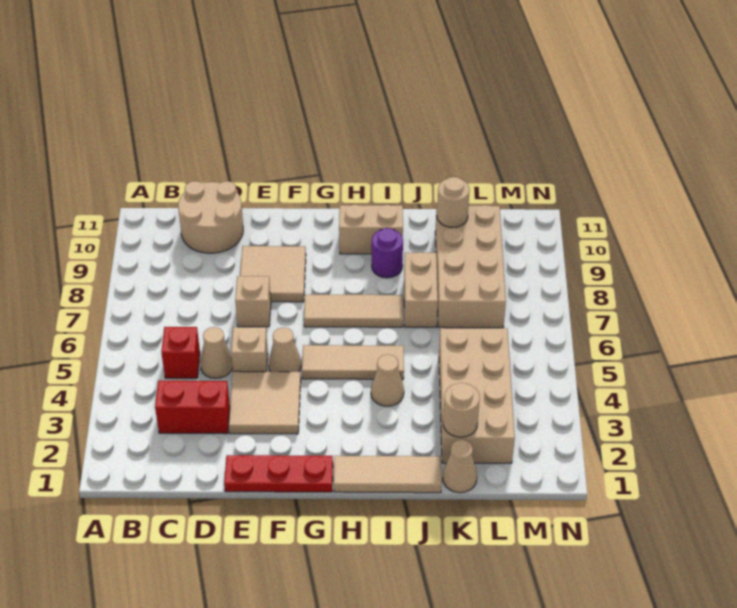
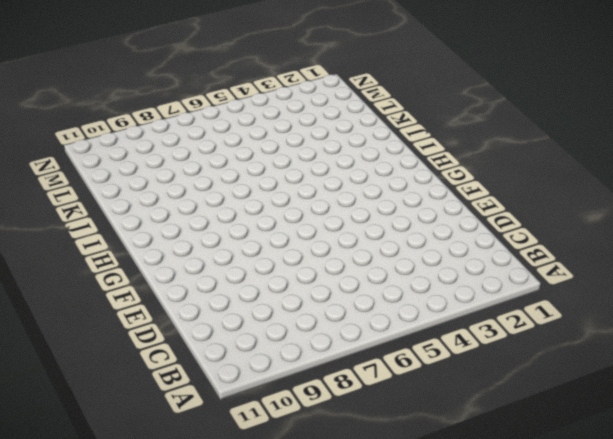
none -> red 1x2 brick [155,381,230,434]
none -> red 1x1 brick [161,327,200,378]
none -> tan 2x2 round brick [178,181,243,253]

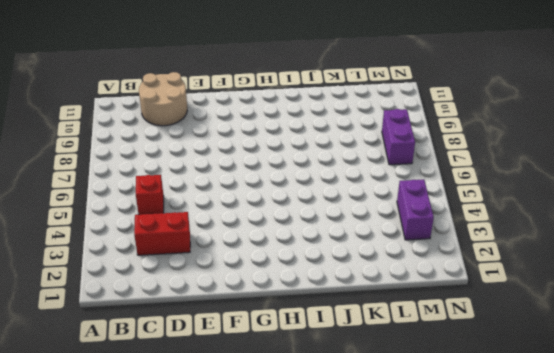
purple 1x2 brick [397,179,434,240] -> none
purple 1x2 brick [382,109,415,165] -> none
none -> tan 1x1 cone [200,327,233,378]
none -> red 1x3 plate [224,455,333,492]
none -> tan 2x2 tile [229,371,301,434]

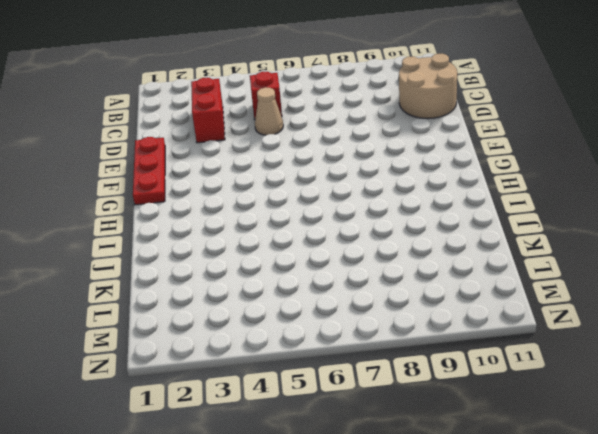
none -> tan 2x2 tile [229,371,301,434]
none -> tan 1x1 brick [231,327,268,372]
none -> tan 1x1 brick [235,276,271,327]

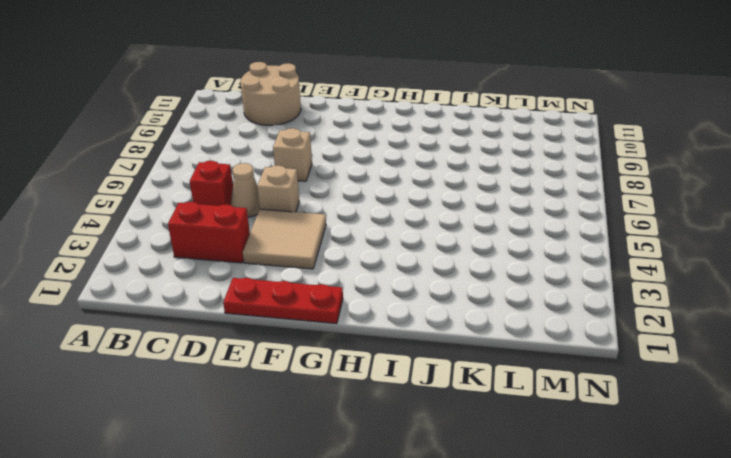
none -> tan 2x2 tile [240,246,306,302]
none -> tan 1x1 cone [269,327,301,372]
none -> tan 1x3 tile [302,345,404,379]

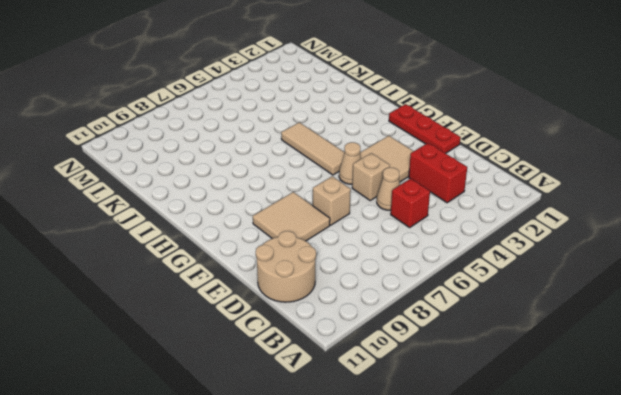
none -> tan 1x3 tile [304,295,403,327]
none -> tan 1x3 tile [334,456,442,493]
none -> tan 1x2 brick [339,205,403,254]

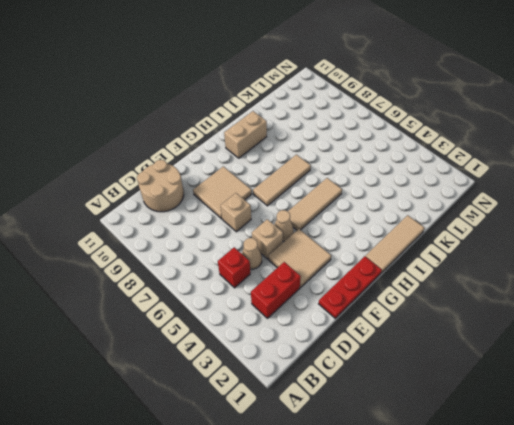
none -> tan 1x1 cone [371,355,404,406]
none -> purple 1x1 round brick [372,228,403,278]
none -> tan 1x2 brick [404,252,438,327]

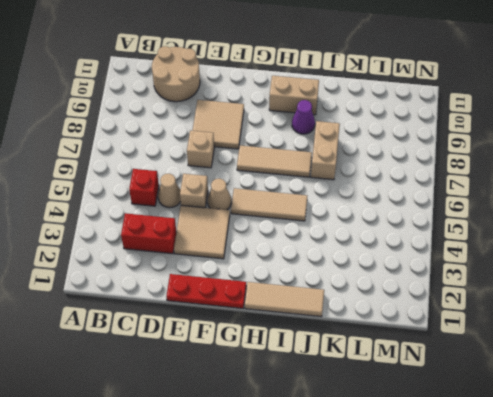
purple 1x1 cone [292,100,315,134] -> purple 1x1 round brick [372,228,403,278]
none -> tan 1x1 cone [371,355,404,406]
none -> tan 1x1 cone [443,440,477,493]
none -> tan 2x4 brick [439,328,515,463]

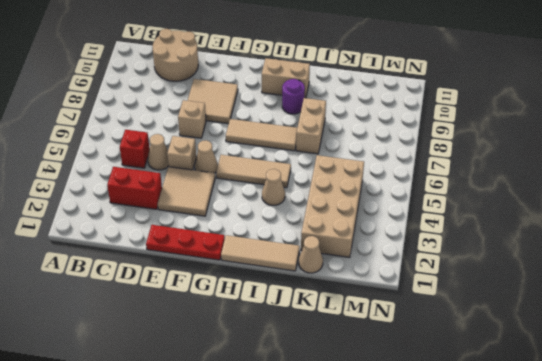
none -> tan 2x4 brick [435,205,506,328]
none -> tan 1x1 round brick [443,383,480,437]
none -> tan 1x1 round brick [437,177,470,227]

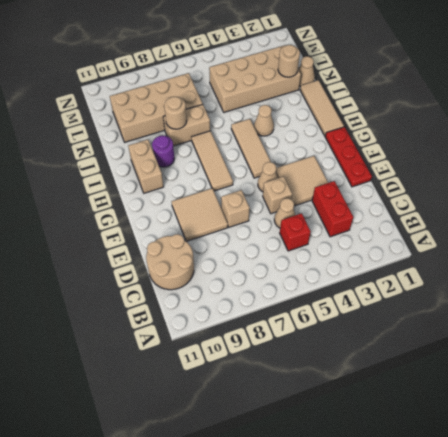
tan 1x1 round brick [164,97,187,129] -> tan 1x1 round brick moved to [437,177,470,227]

